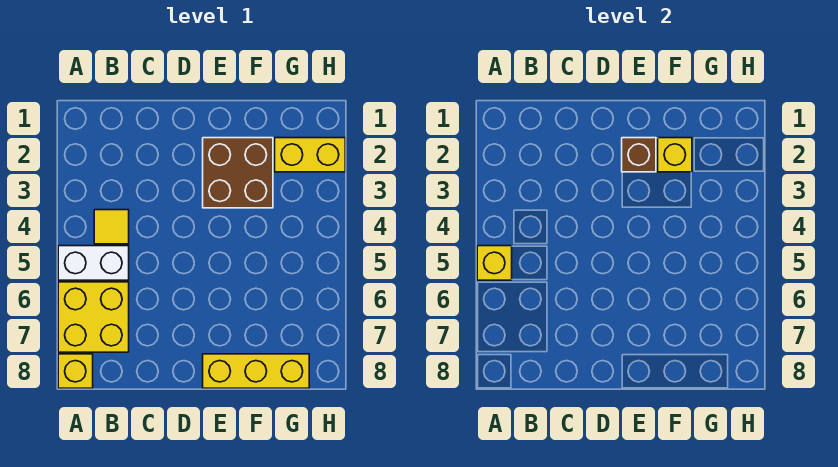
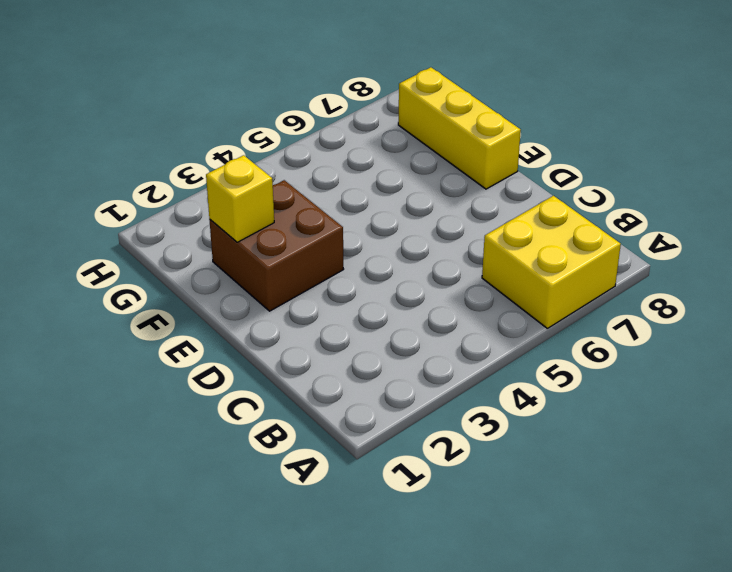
none -> white 1x2 brick [58,246,129,280]
none -> yellow 1x1 brick [58,354,93,388]

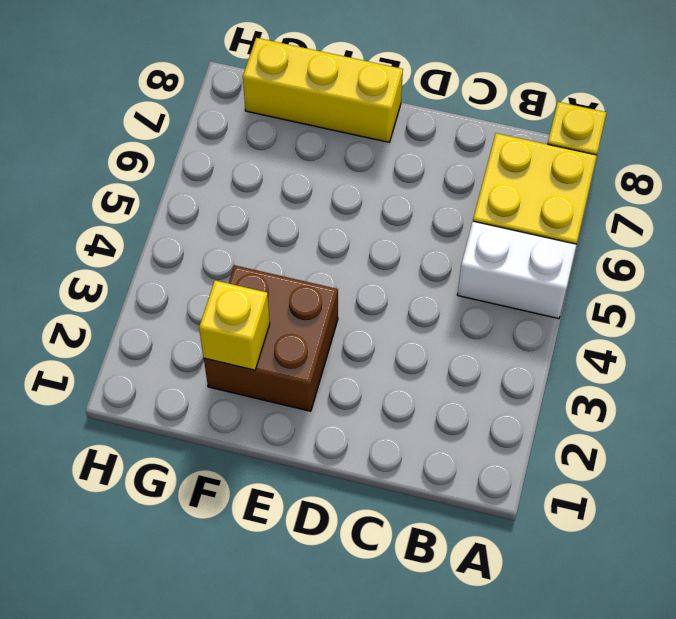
none -> yellow 1x1 tile [94,210,129,244]
none -> yellow 1x2 brick [275,138,345,172]

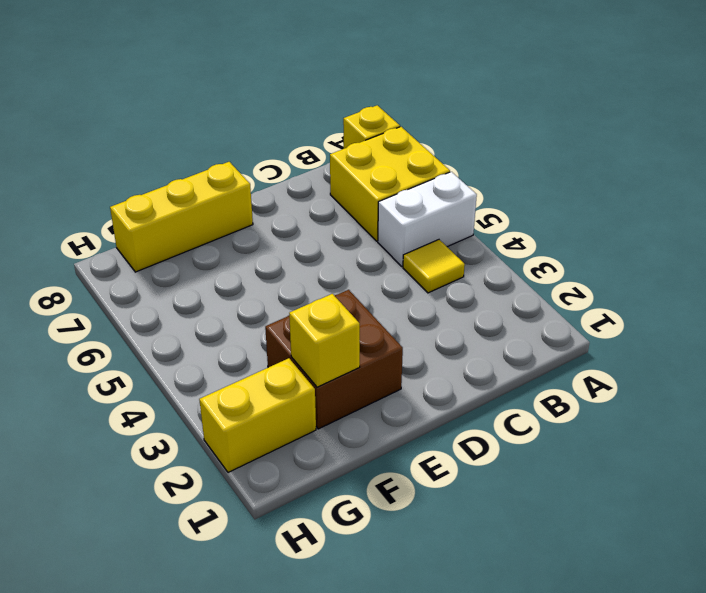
none -> yellow 1x1 brick [477,246,512,280]
none -> brown 1x1 brick [622,138,656,172]

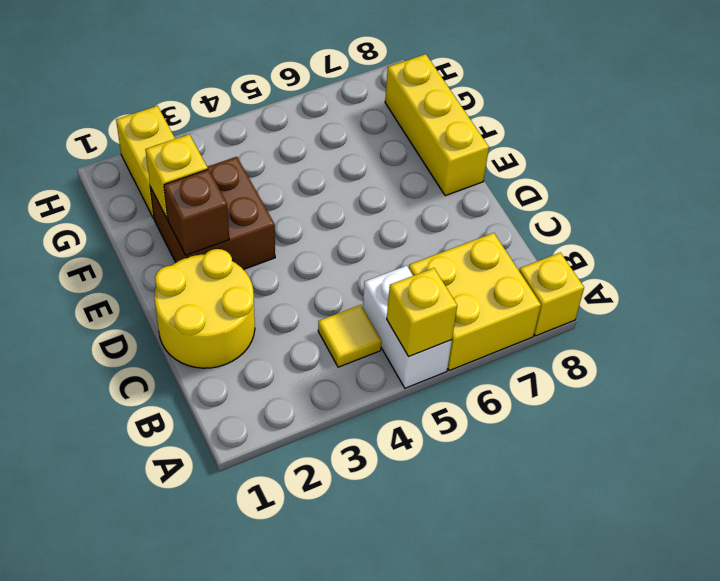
yellow 2x2 round brick [154,249,255,368] -> none

